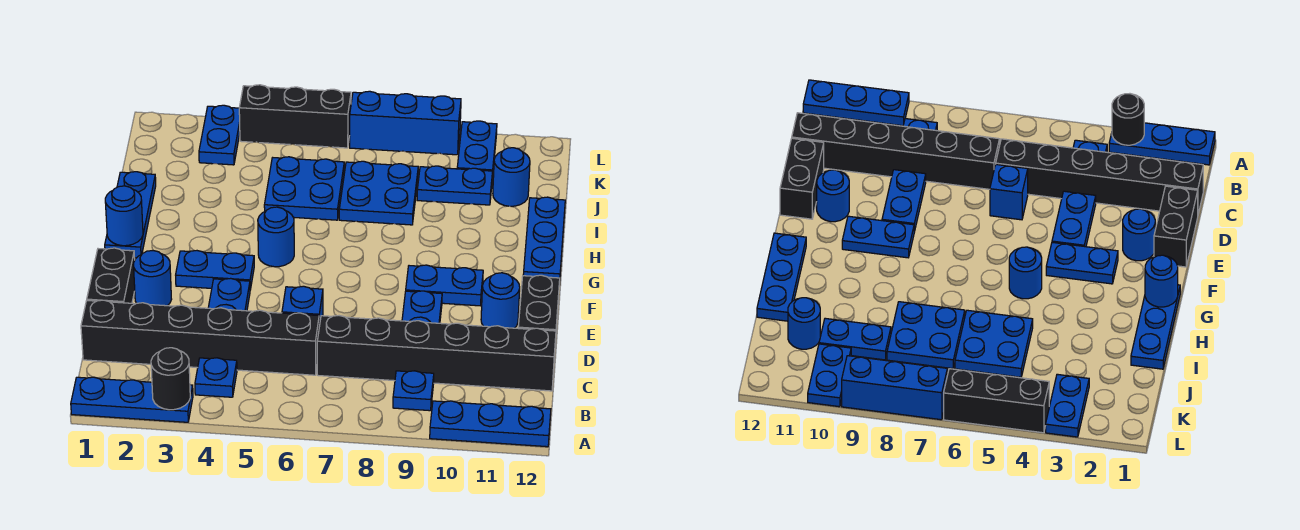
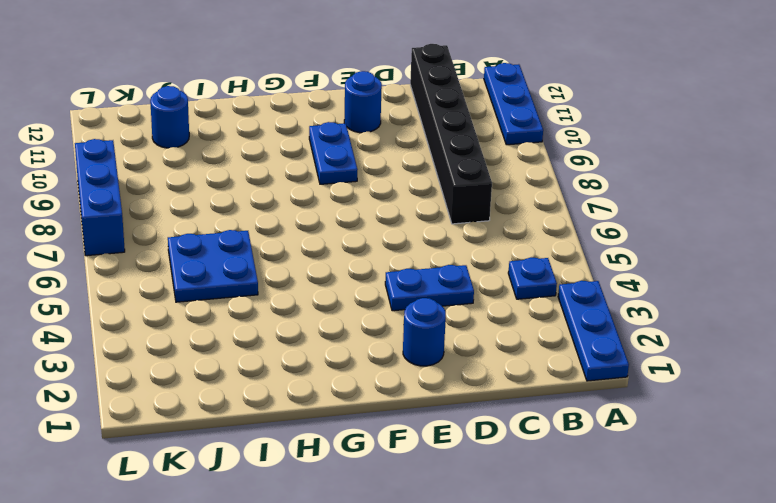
none -> blue 1x1 plate [393,371,434,411]
none -> black 1x6 brick [81,300,319,375]
none -> black 1x2 brick [87,248,135,303]

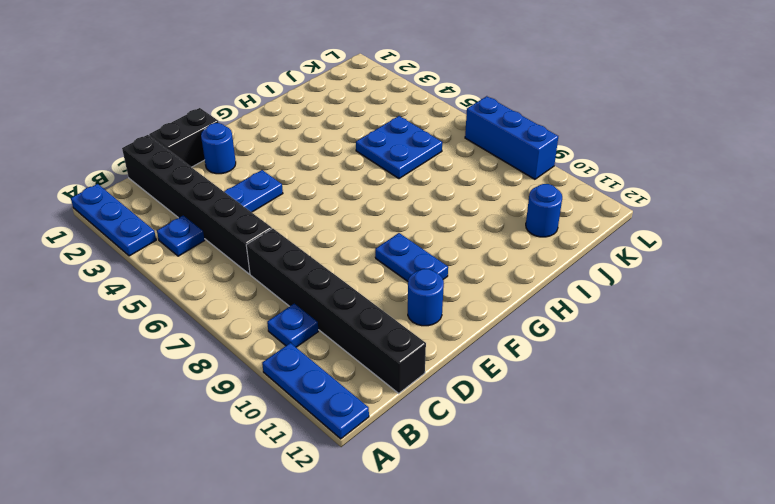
none -> blue 1x1 brick [282,286,323,326]
none -> blue 1x2 plate [402,291,442,323]
none -> black 1x2 brick [518,275,560,358]

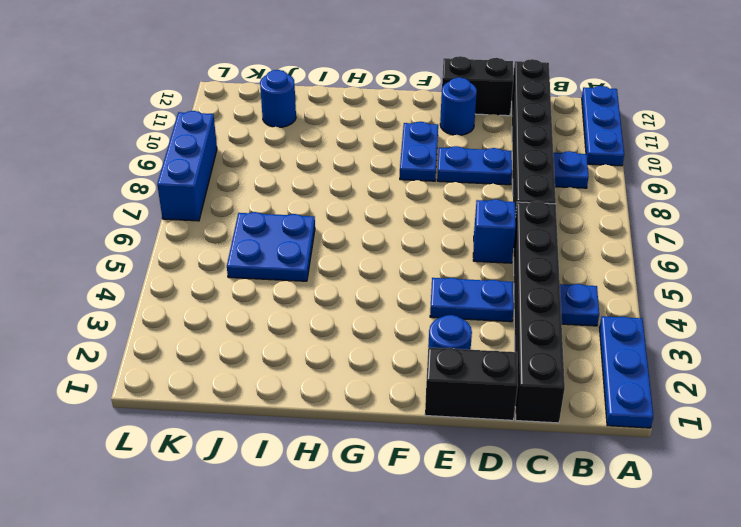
none -> blue 1x2 plate [176,251,254,290]
none -> blue 1x3 plate [105,172,156,258]
none -> blue 1x1 round brick [258,207,294,267]

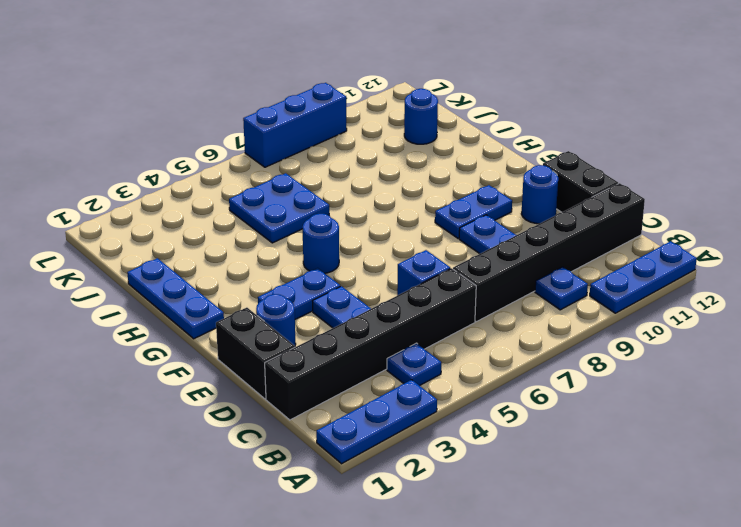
none -> blue 1x3 plate [523,197,565,285]
none -> blue 2x2 plate [339,161,418,225]
none -> blue 1x2 plate [417,166,493,205]

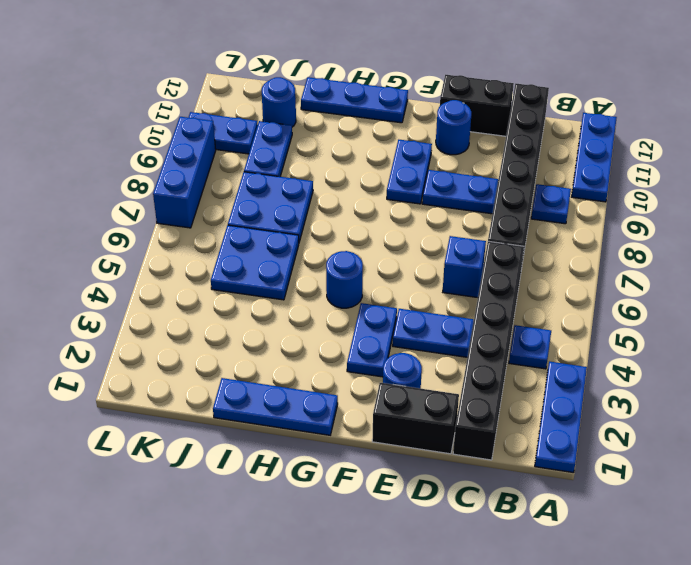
none -> blue 1x2 plate [199,105,240,165]
none -> black 1x3 brick [239,85,351,148]
none -> black 1x1 round brick [151,348,190,410]

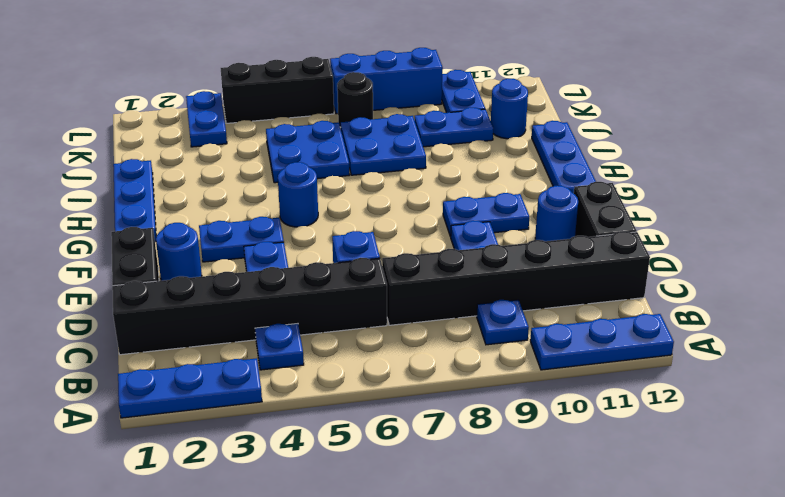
black 1x1 round brick [337,72,373,127] -> black 1x1 round brick moved to [151,348,190,410]
none -> blue 1x1 round brick [105,186,143,246]

